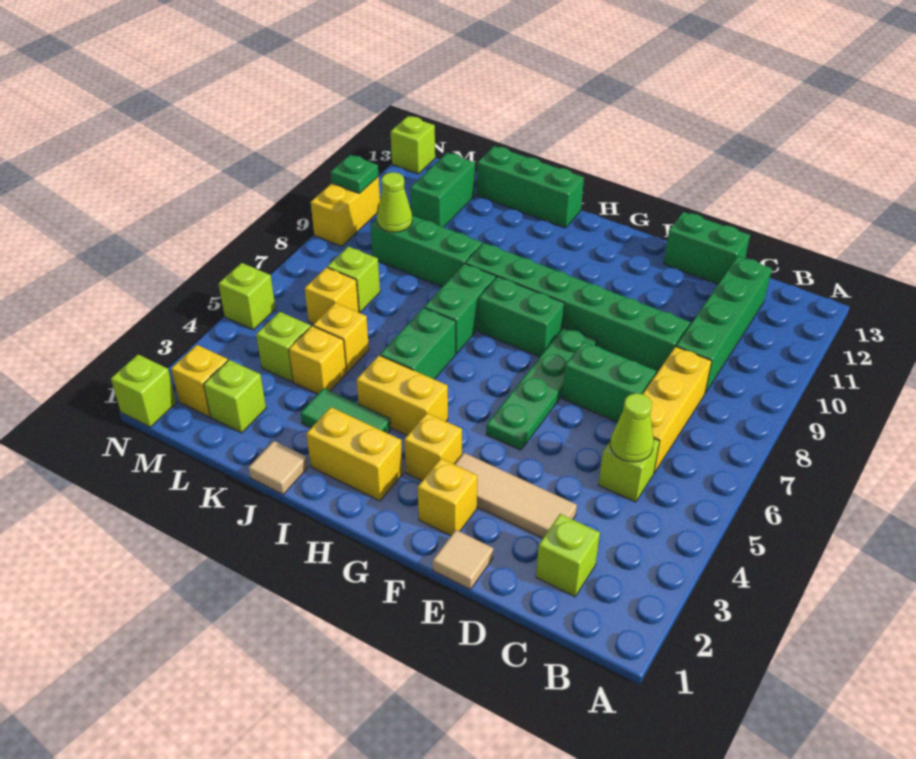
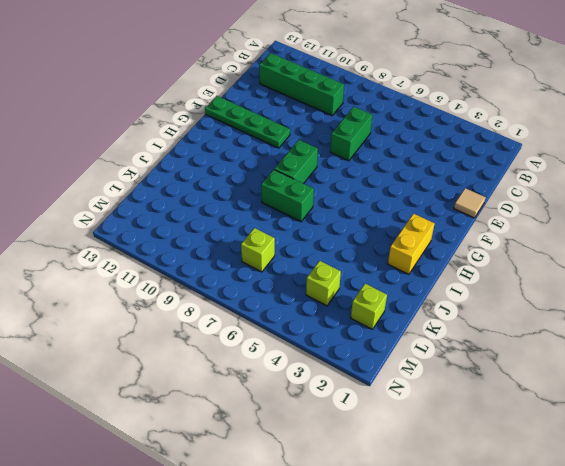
green 1x4 plate [205,96,290,148] -> green 1x4 plate moved to [486,327,597,450]
none -> lime 1x1 brick [536,514,600,597]
none -> lime 1x1 brick [599,438,659,502]
none -> yellow 1x3 brick [643,347,712,473]
none -> tan 1x3 tile [455,453,577,538]

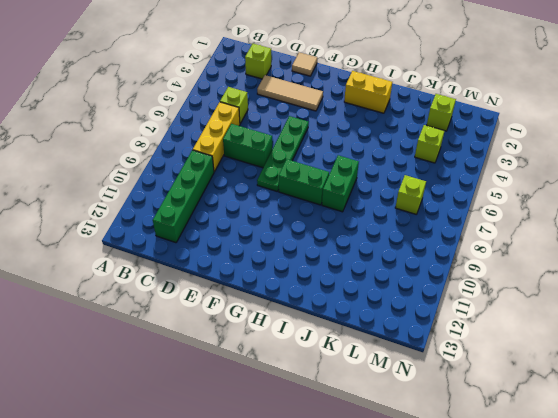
none -> green 1x6 brick [465,243,690,374]
none -> green 1x2 brick [664,212,750,284]
none -> yellow 1x1 brick [418,459,477,536]
none -> yellow 1x1 brick [404,413,462,481]

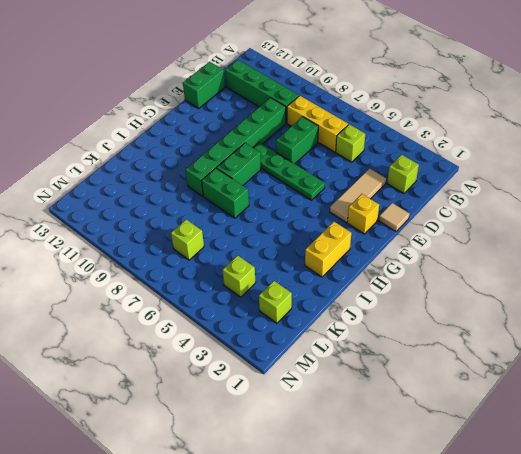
none -> yellow 1x1 brick [404,413,462,481]
none -> yellow 1x2 brick [357,355,448,435]
none -> green 1x2 tile [301,388,391,433]
none -> green 1x2 brick [380,308,456,379]

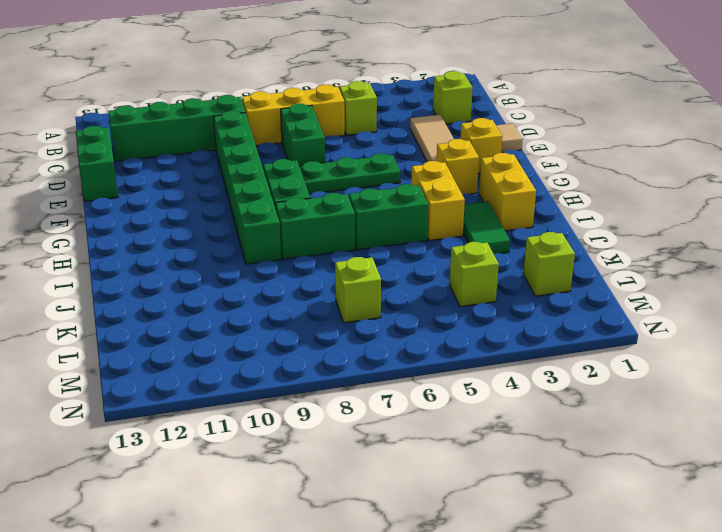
none -> green 1x3 brick [477,146,584,228]
none -> tan 1x1 tile [249,441,308,494]
none -> green 1x3 brick [370,215,482,287]
none -> yellow 1x1 brick [289,326,347,394]

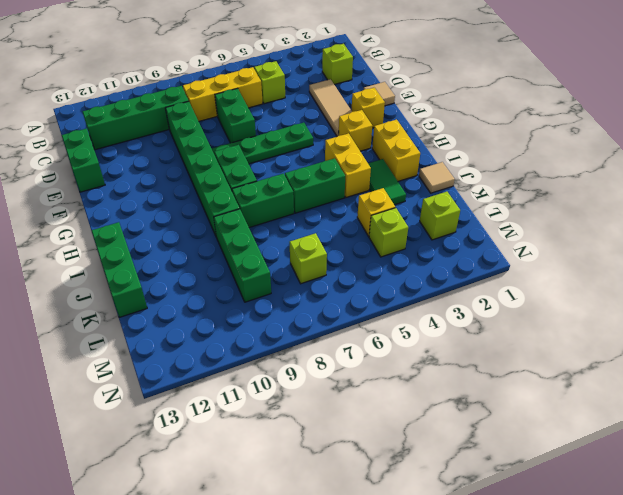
none -> yellow 1x1 brick [313,303,369,372]
none -> yellow 1x1 brick [305,267,359,324]
none -> green 1x2 brick [411,153,475,227]
none -> yellow 1x1 brick [171,345,228,417]

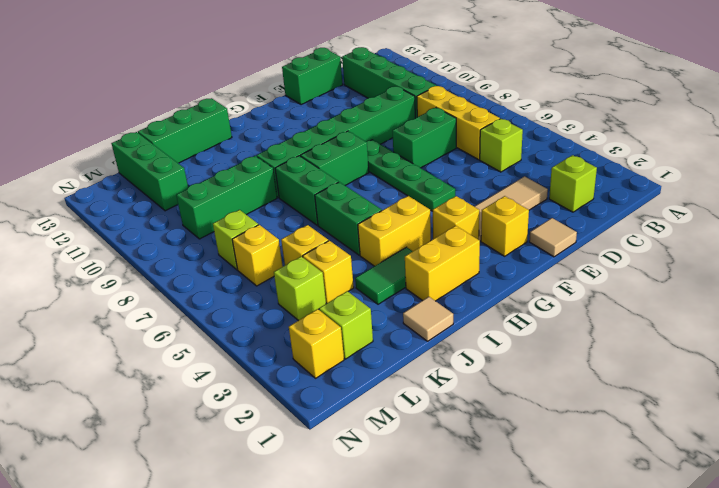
green 1x3 brick [111,132,188,211] -> green 1x2 brick [411,153,475,227]
none -> lime 1x1 brick [111,355,176,427]
none -> lime 1x1 brick [219,263,276,330]
none -> yellow 1x2 brick [311,177,380,246]
none -> lime 1x1 brick [391,116,435,174]

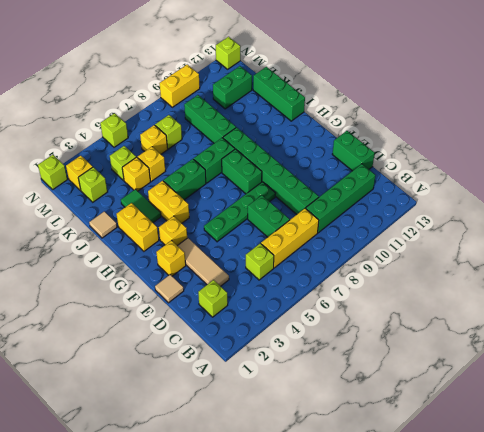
none -> lime 1x1 cone [610,393,654,462]
none -> lime 1x1 cone [377,172,412,232]
none -> green 1x1 plate [331,155,379,193]

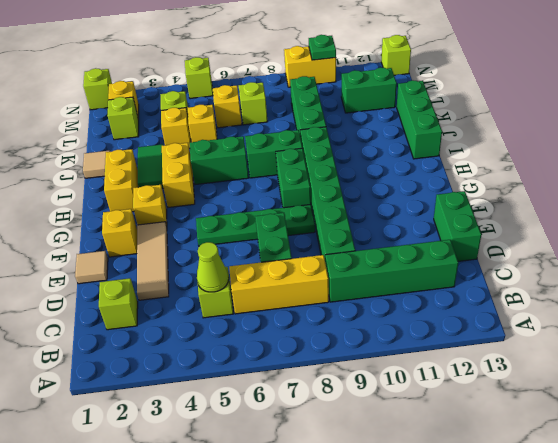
none -> lime 1x1 cone [377,172,412,232]

